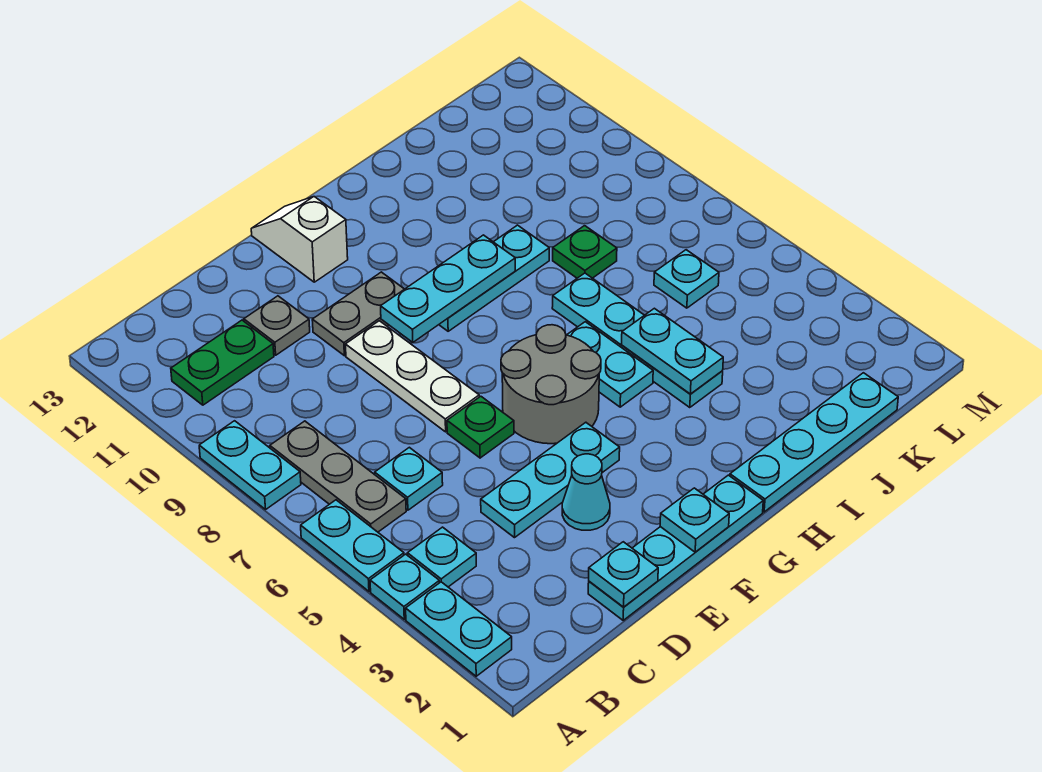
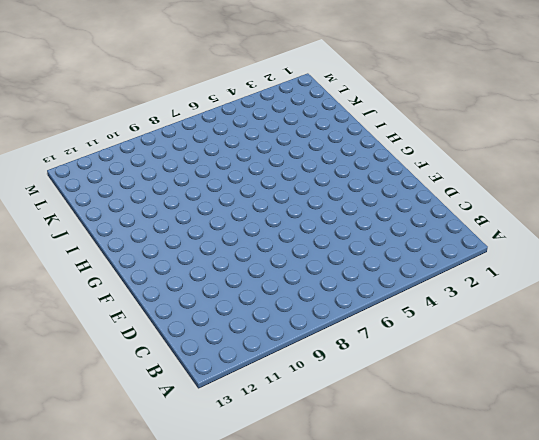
none -> cyan 1x2 plate [406,582,512,676]
none -> cyan 1x1 plate [370,554,439,619]
none -> cyan 1x2 plate [301,500,404,591]

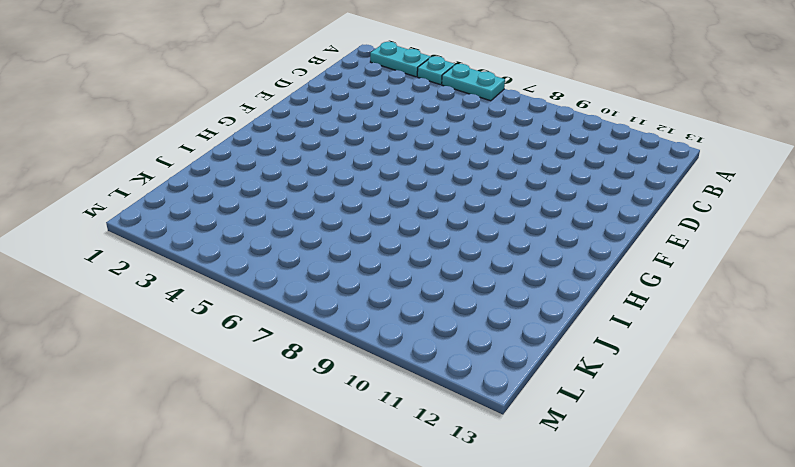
none -> cyan 1x2 plate [199,421,301,509]
none -> cyan 1x1 plate [407,527,476,587]
none -> grey 1x3 plate [270,421,406,532]

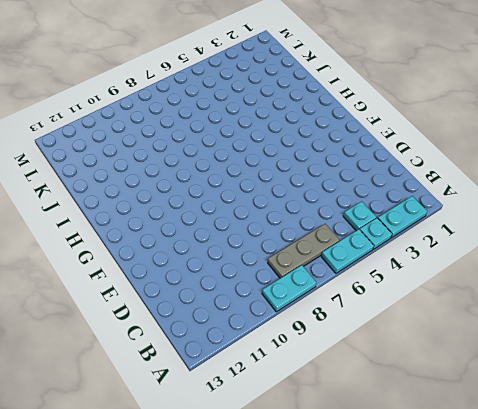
none -> green 1x2 plate [171,320,274,405]
none -> cyan 1x1 plate [375,447,443,510]
none -> cyan 1x4 plate [588,475,763,620]

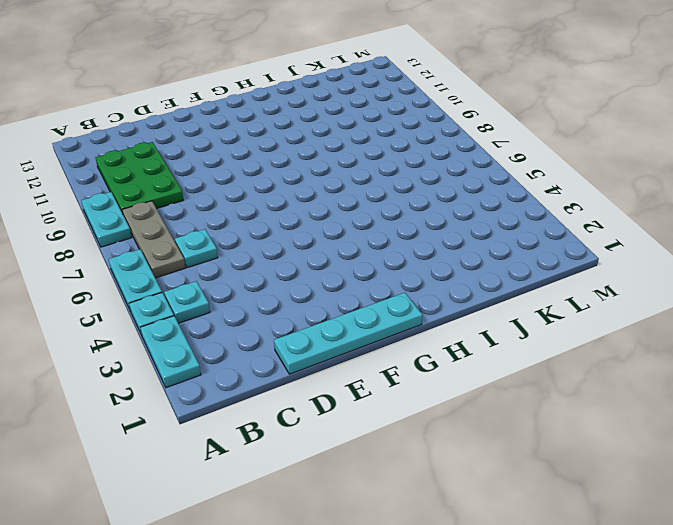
green 2x3 plate [96,142,183,214] -> green 1x2 plate [171,320,274,405]
none -> cyan 1x3 plate [481,422,620,538]
none -> grey 1x1 plate [244,296,310,355]
none -> cyan 1x1 cone [562,454,610,530]

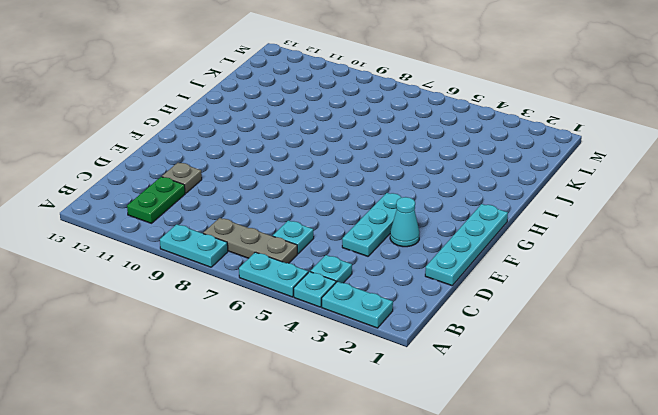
none -> green 1x1 plate [447,396,514,458]
none -> white 1x3 plate [345,321,479,432]
none -> grey 1x2 plate [312,272,404,356]

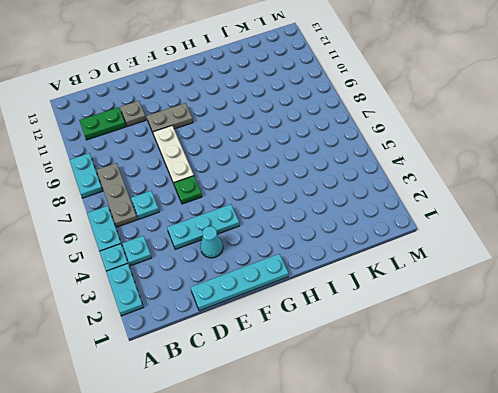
none -> grey 2x2 round brick [501,325,601,444]
none -> white 1x2 slope [251,197,348,282]
none -> cyan 1x3 plate [439,225,549,331]

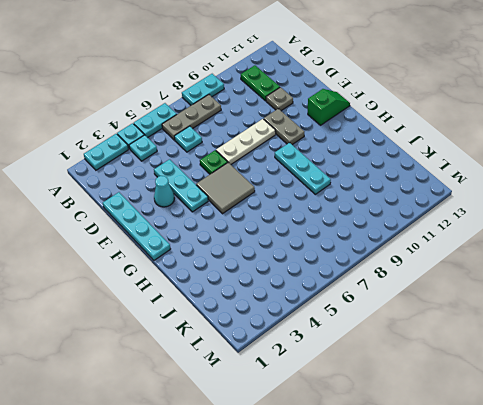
grey 2x2 tile [196,162,255,214] -> grey 2x2 round brick [501,325,601,444]
green 1x2 slope [308,89,350,125] -> white 1x2 slope [251,197,348,282]
none -> cyan 1x4 plate [730,373,898,512]
none -> cyan 1x2 plate [567,322,653,407]
none -> cyan 1x4 plate [552,273,723,408]

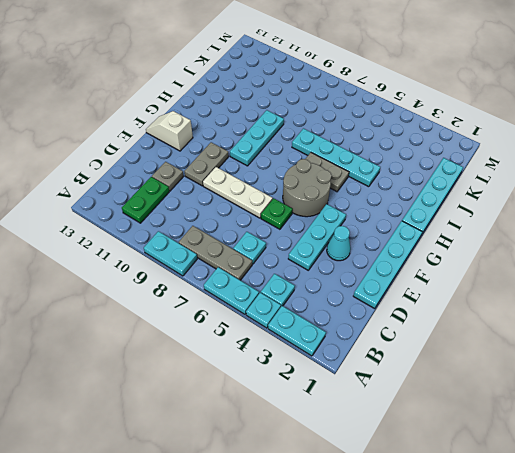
grey 1x2 plate [306,153,349,192] -> cyan 1x2 plate [567,322,653,407]
none -> green 1x1 plate [553,226,617,278]
none -> cyan 1x1 plate [654,250,719,308]
none -> cyan 1x1 plate [589,542,658,607]

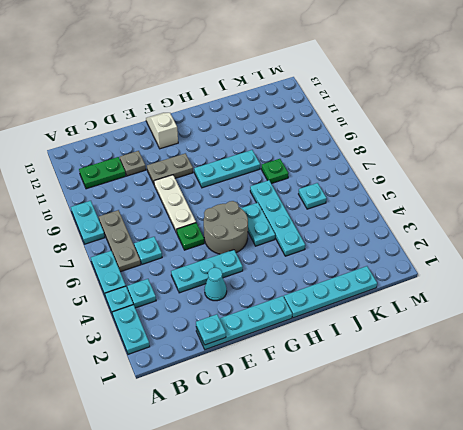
none -> cyan 1x1 plate [660,488,729,552]
none -> cyan 1x3 plate [381,235,515,342]
none -> cyan 1x2 plate [622,308,723,394]

